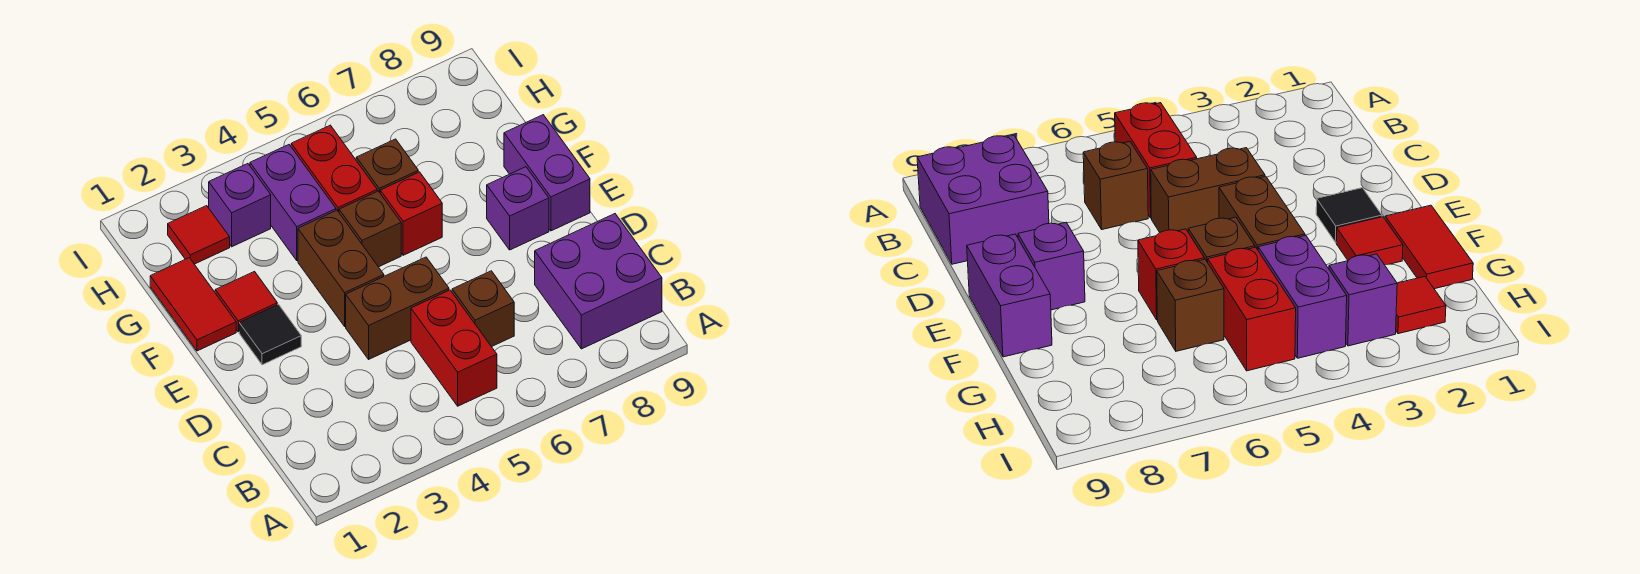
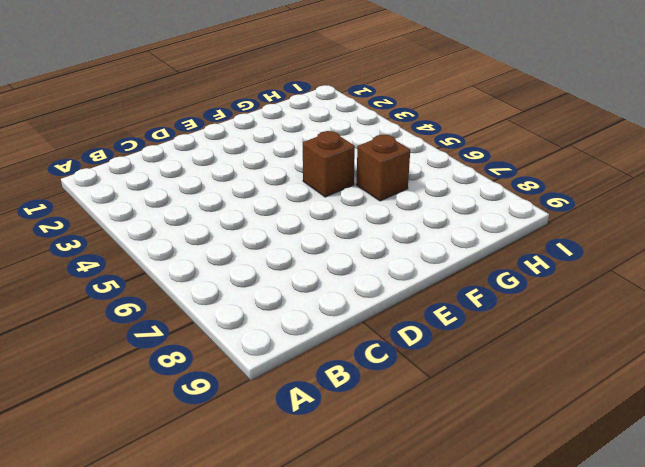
none -> red 1x2 brick [411,290,497,406]
none -> purple 2x2 brick [535,214,662,349]
none -> brown 1x1 brick [452,271,514,347]

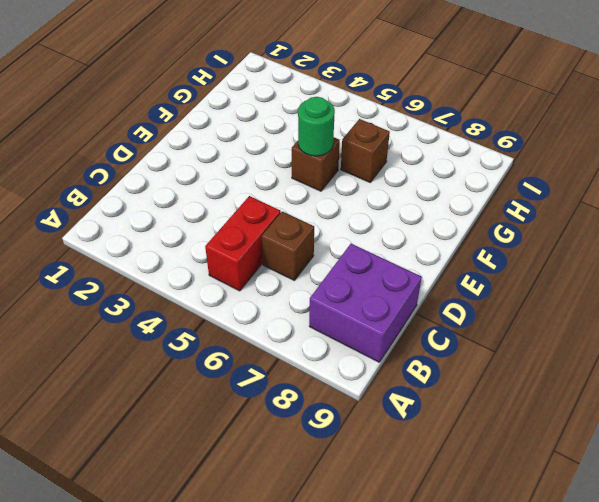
green 1x1 round brick [298,97,335,156] -> none
none -> brown 1x2 brick [346,257,449,359]
none -> black 1x1 tile [239,304,301,365]
none -> brown 1x2 brick [298,210,384,326]

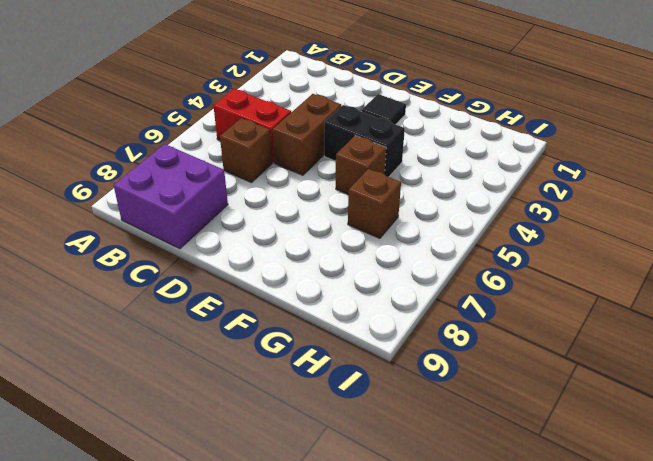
black 1x2 brick [324,105,405,177] -> brown 1x2 brick [298,210,384,326]
none -> purple 1x1 brick [487,167,549,250]
none -> purple 1x2 brick [504,115,590,231]
none -> red 1x2 tile [150,258,236,351]

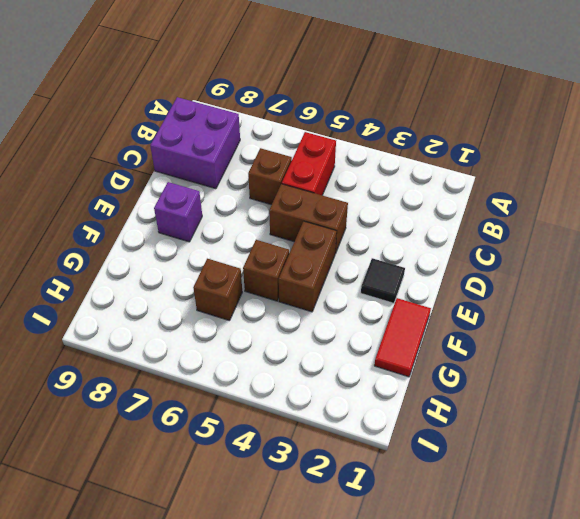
none -> purple 1x2 brick [504,115,590,231]
none -> red 1x1 tile [215,272,277,332]
none -> red 1x1 brick [380,172,442,255]

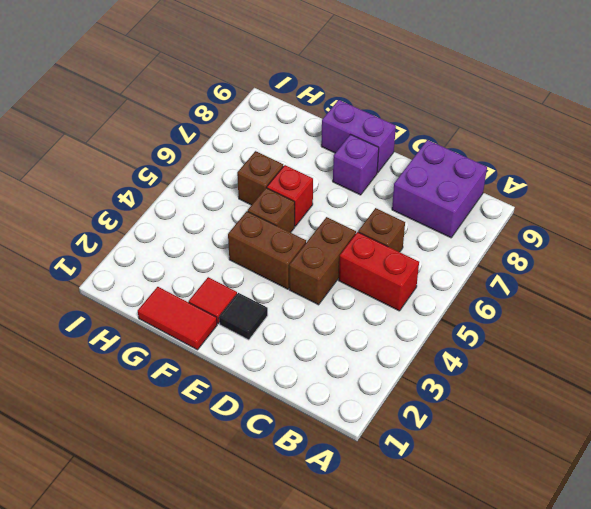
none -> purple 1x2 brick [250,145,336,260]
none -> red 1x2 brick [291,125,377,212]
none -> red 1x1 tile [168,206,230,264]

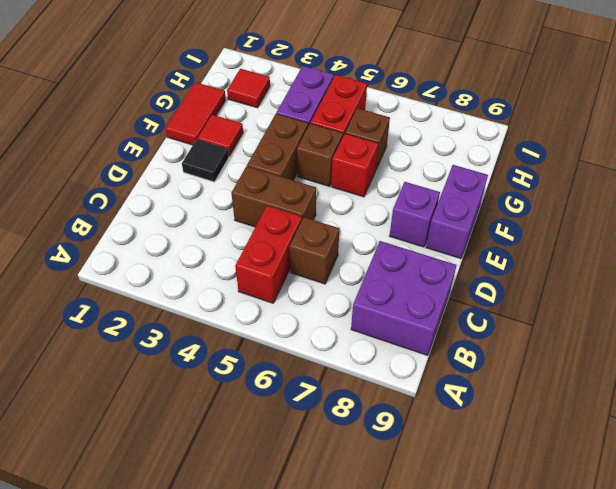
none -> purple 1x1 brick [209,164,271,247]

